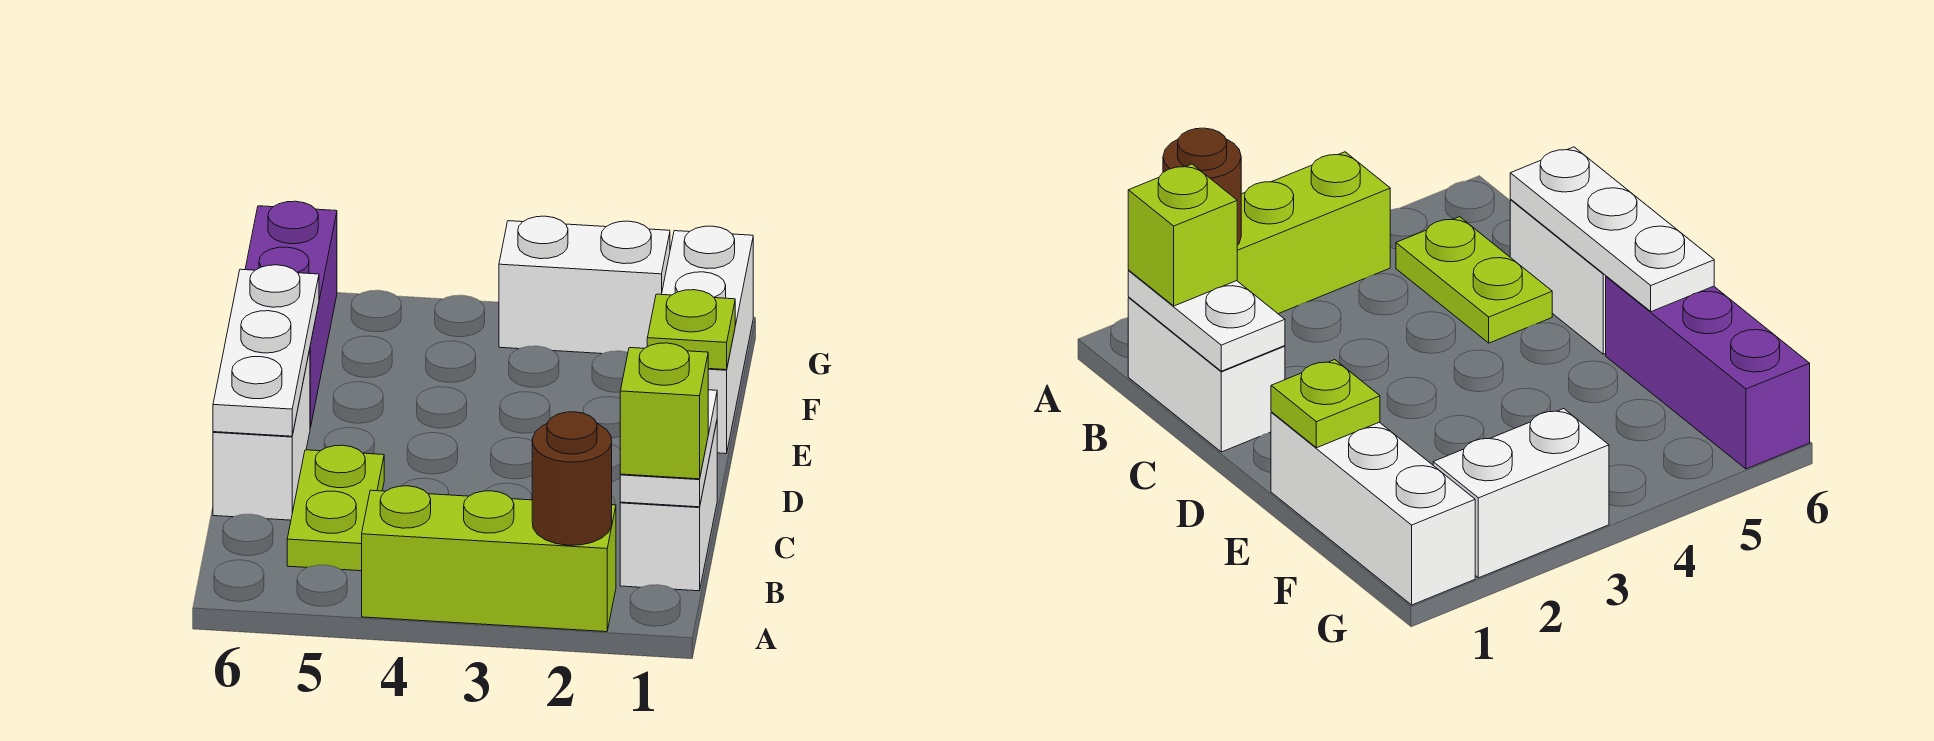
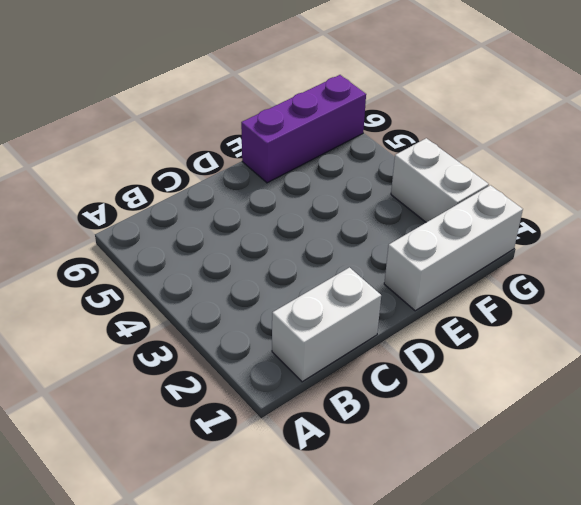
none -> lime 1x3 brick [362,486,616,632]
none -> lime 1x2 plate [287,445,384,571]
none -> white 1x2 brick [213,350,310,520]

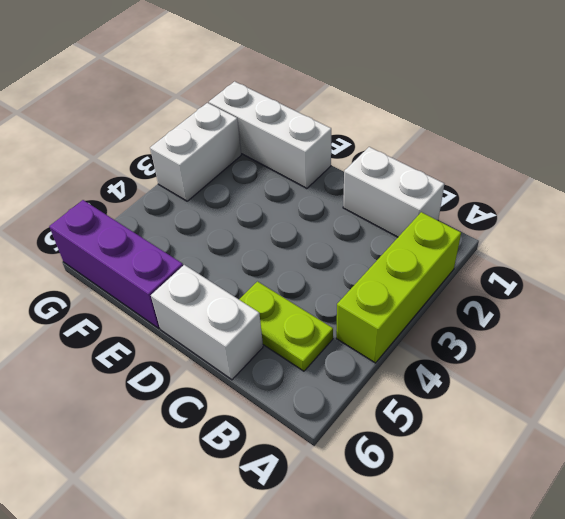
none -> brown 1x1 round brick [532,412,612,545]
none -> white 1x2 plate [620,390,717,507]
none -> white 1x3 plate [213,265,319,436]

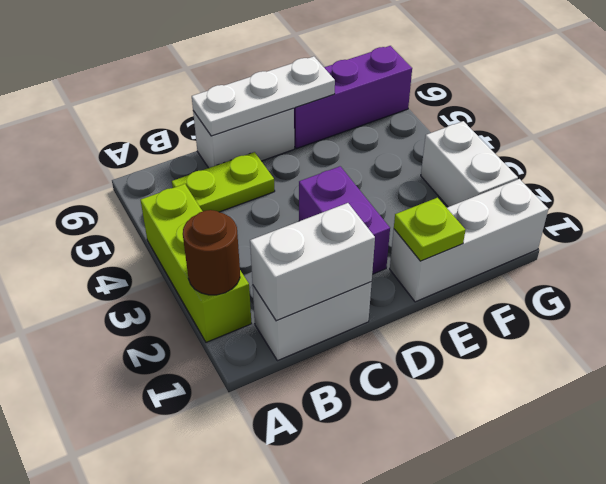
white 1x2 brick [250,203,375,321] -> white 1x2 plate [620,390,717,507]
purple 1x2 brick [299,166,390,274] -> none
none -> lime 1x1 brick [620,343,708,479]

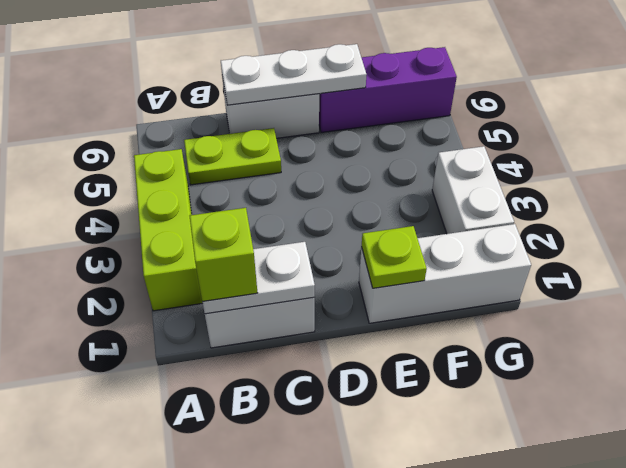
none -> brown 1x1 round brick [532,412,612,545]

